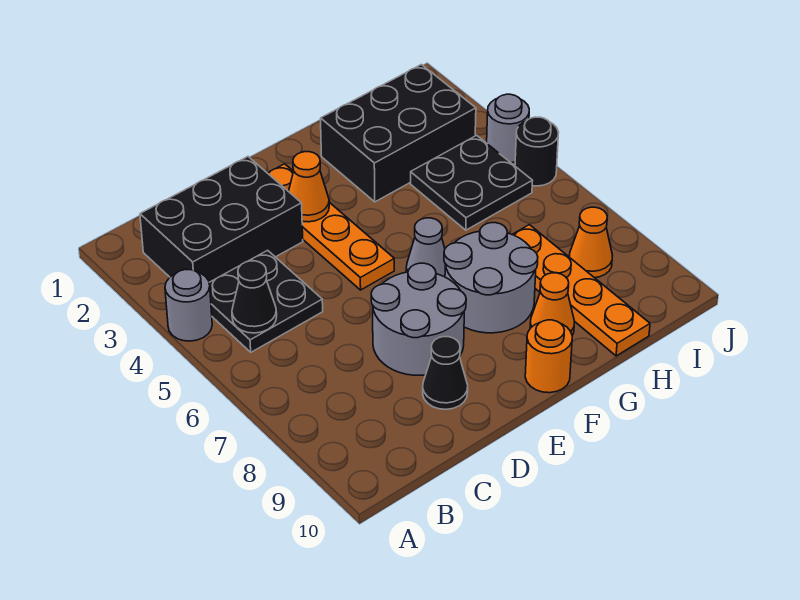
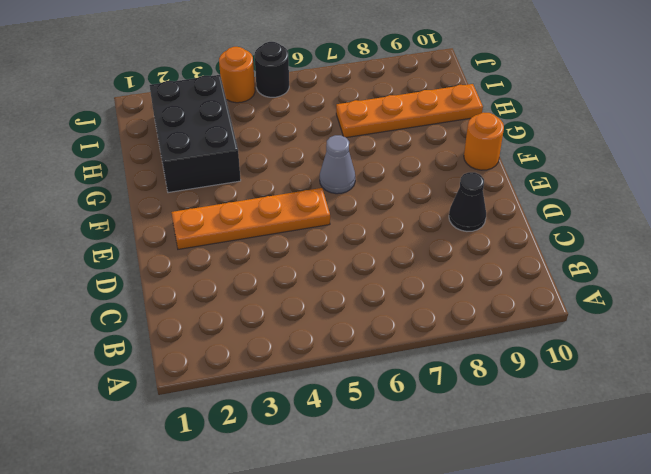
orange 1x1 round brick [219,47,255,103] -> grey 1x1 round brick [487,94,529,163]
none -> grey 1x1 round brick [165,270,212,341]
none -> black 2x3 brick [140,157,303,282]
none -> black 2x2 plate [209,250,323,352]

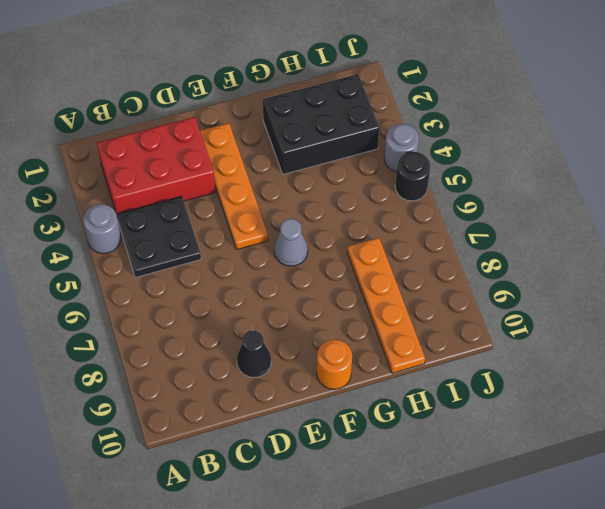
red 2x3 brick [97,117,215,214] -> black 2x3 brick [140,157,303,282]
none -> grey 2x2 round brick [371,263,466,375]
none -> grey 2x2 round brick [444,223,538,333]
none -> orange 1x1 cone [530,273,575,335]

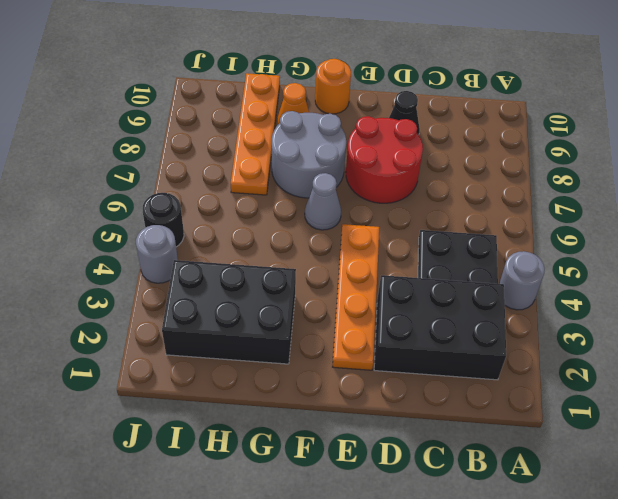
red 2x2 round brick [346,116,423,203] -> grey 2x2 round brick [371,263,466,375]
none -> black 2x2 plate [411,135,533,230]
none -> orange 1x1 cone [570,207,613,278]
none -> black 1x1 cone [232,261,277,333]

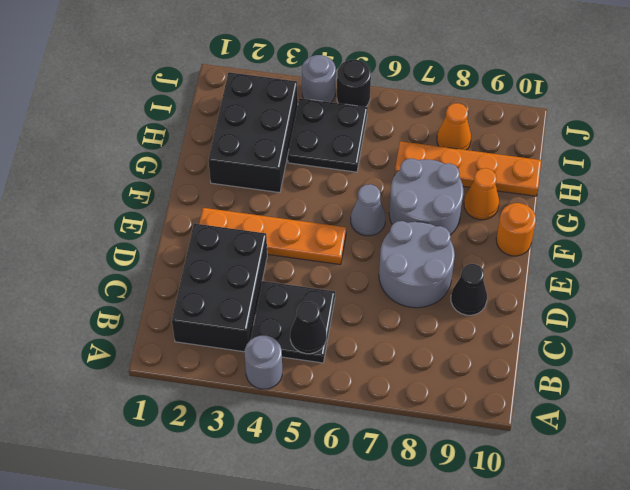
none -> orange 1x1 cone [289,152,329,222]

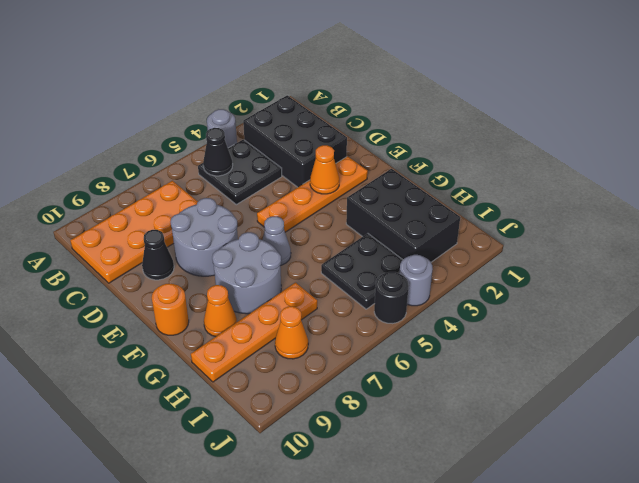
orange 2x4 plate [70,181,198,283] -> none

